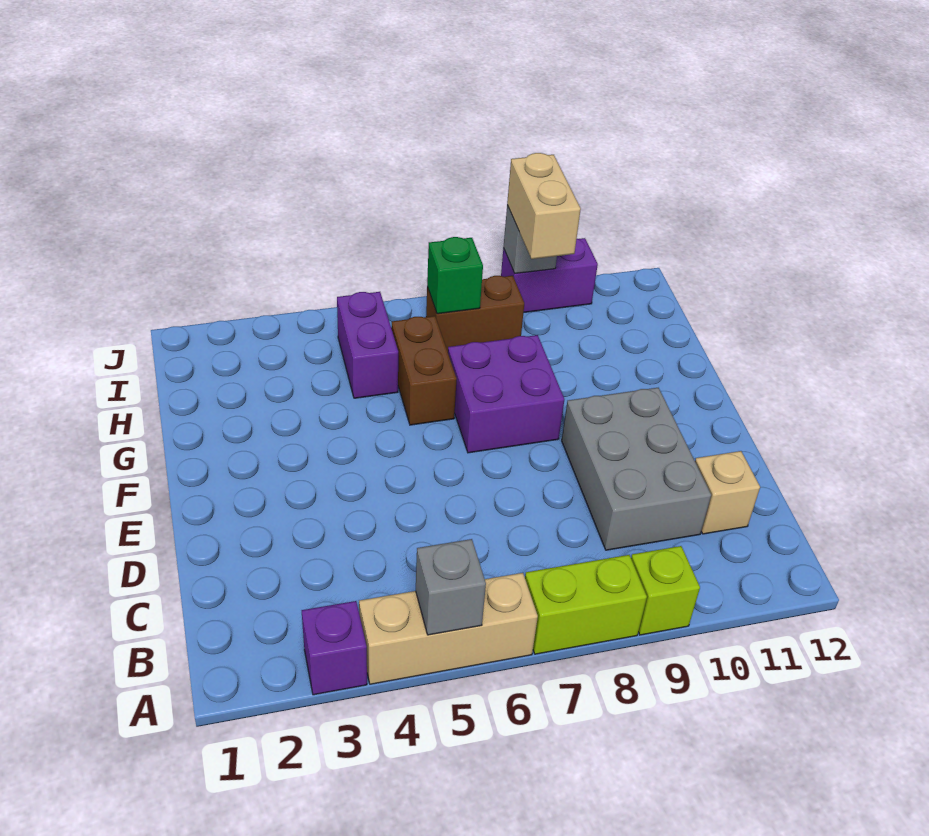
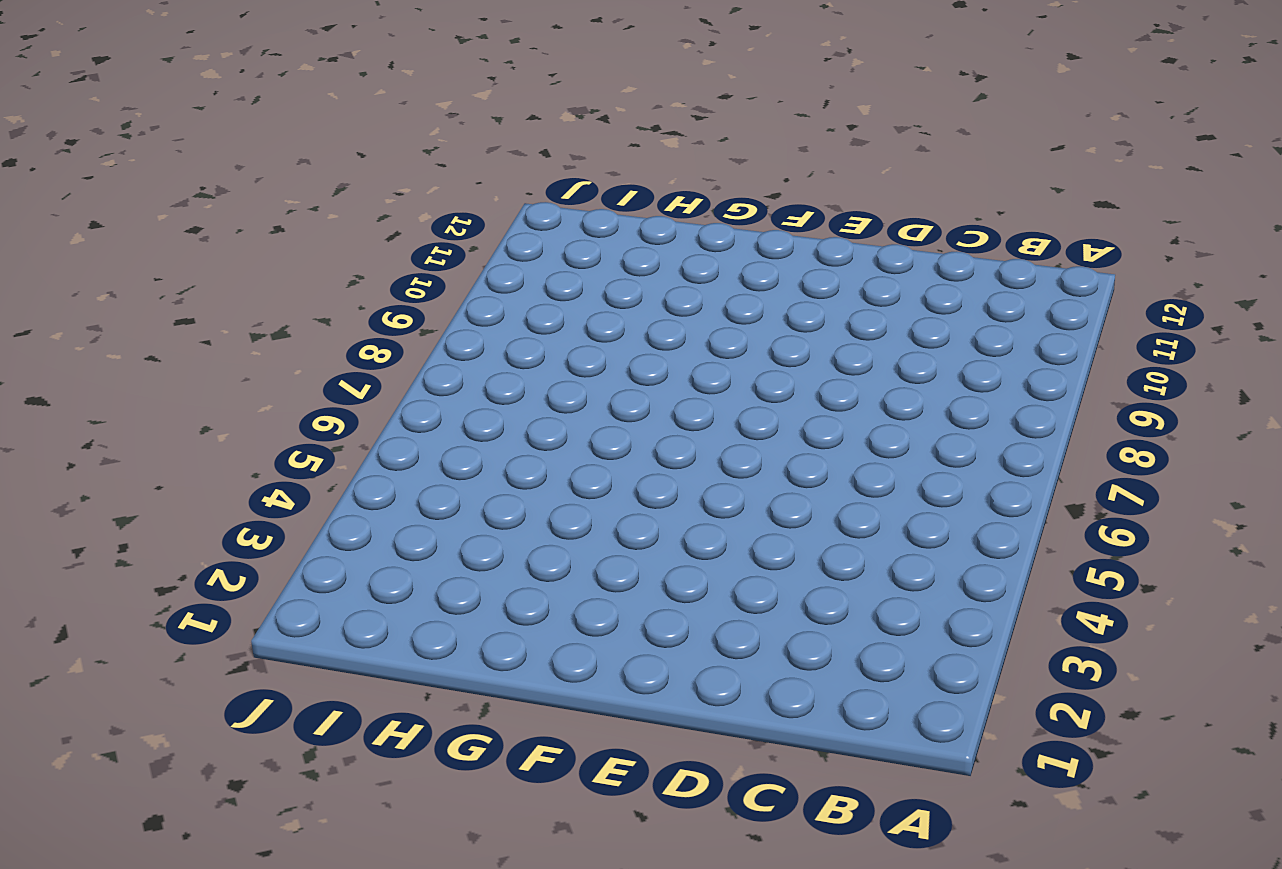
none -> purple 1x1 brick [302,601,367,695]
none -> tan 1x3 brick [359,573,538,684]
none -> lime 1x2 brick [525,555,647,654]

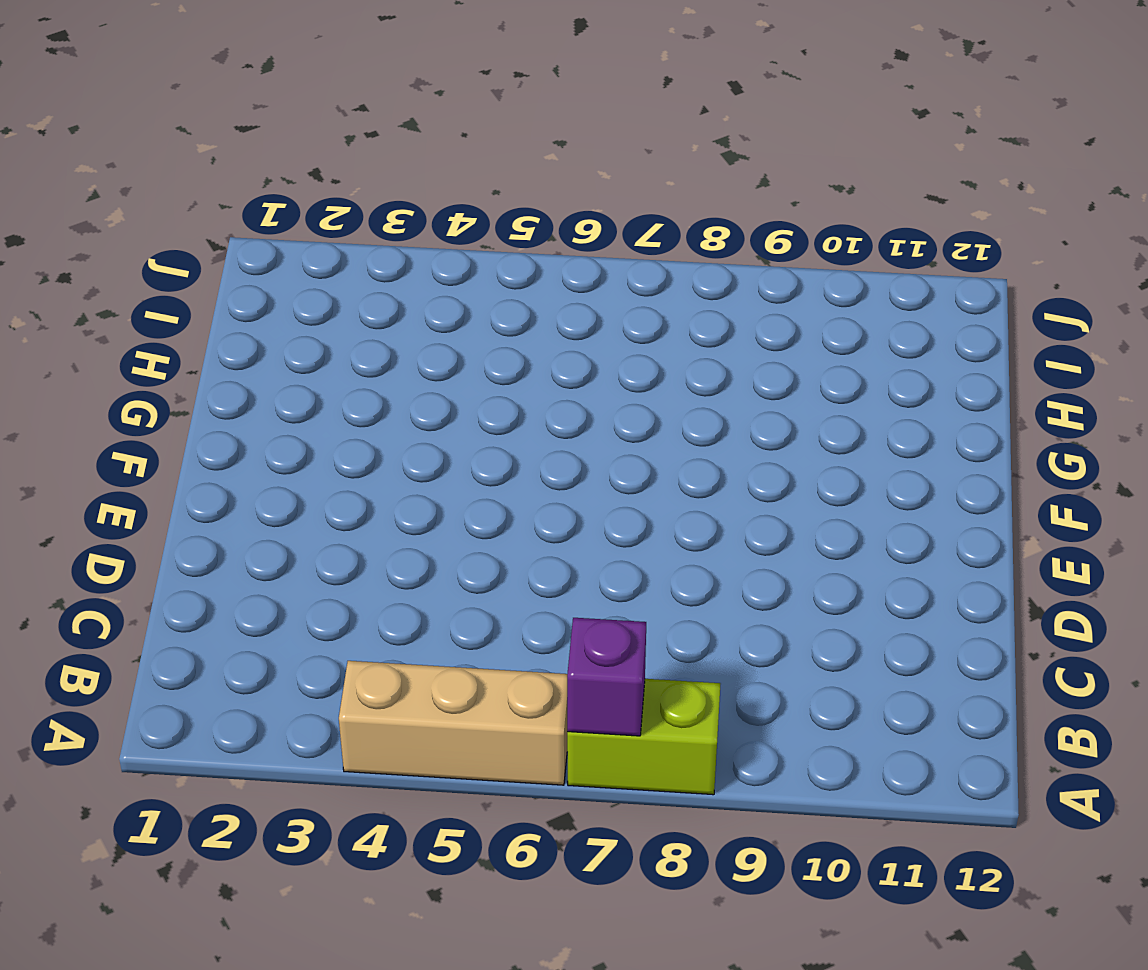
purple 1x1 brick [567,618,646,736] -> purple 1x1 brick moved to [302,601,367,695]
none -> lime 1x1 brick [631,546,700,635]
none -> grey 2x3 brick [562,388,711,550]
none -> tan 1x1 brick [695,451,760,534]

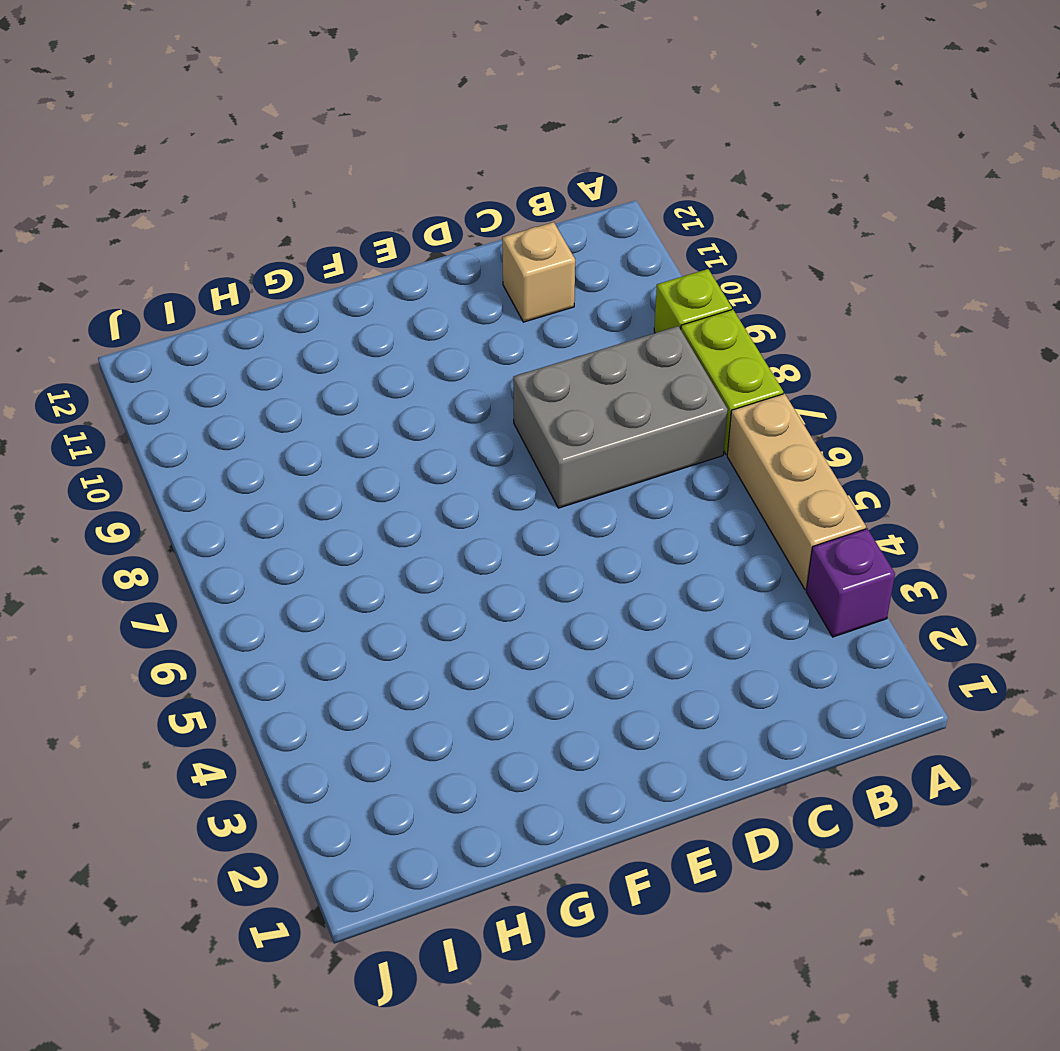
grey 2x3 brick [513,326,728,508] -> grey 2x3 brick moved to [562,388,711,550]
none -> purple 2x2 brick [448,335,564,453]
none -> brown 1x2 brick [391,316,457,425]
none -> purple 1x2 brick [337,292,398,398]

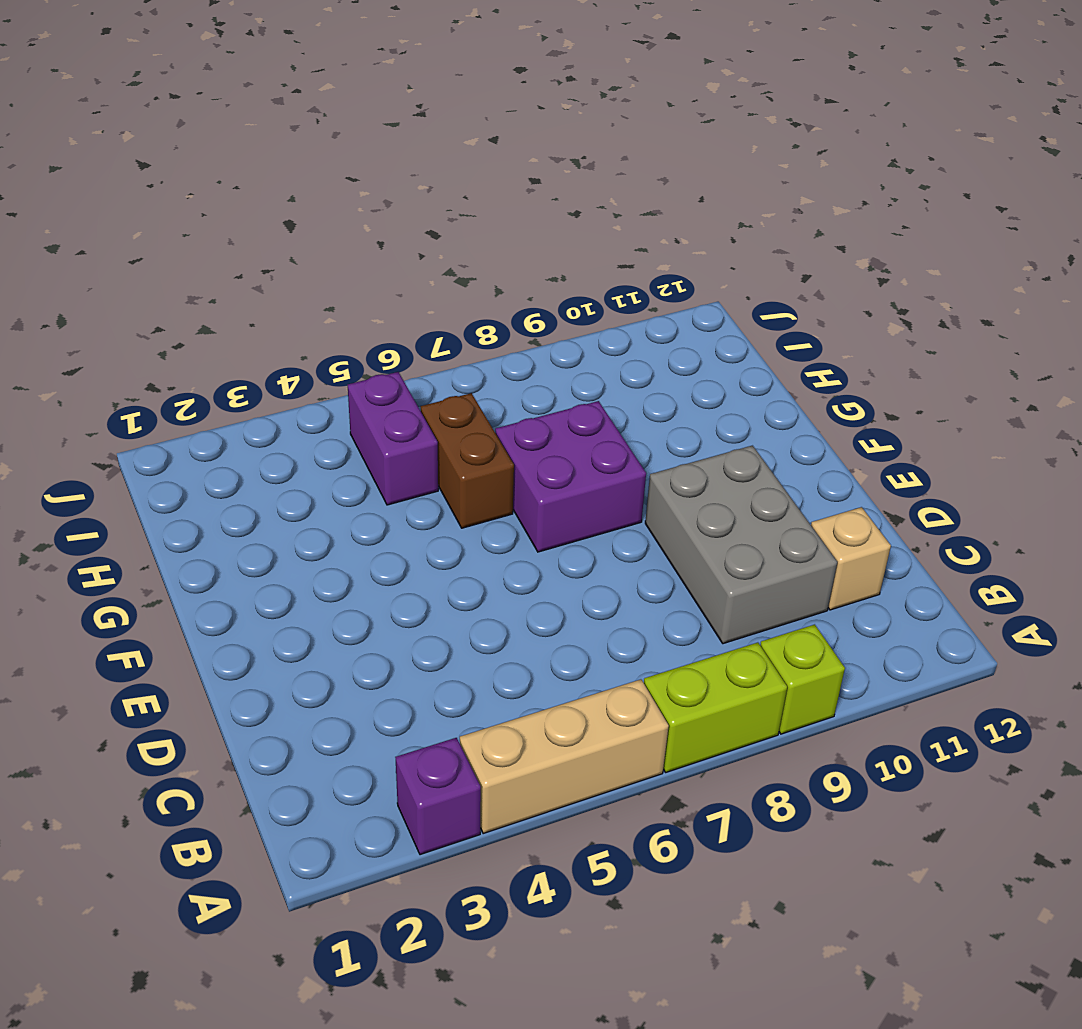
none -> brown 1x2 brick [426,276,524,352]
none -> purple 1x2 brick [501,238,598,312]
none -> grey 1x1 brick [416,539,486,635]

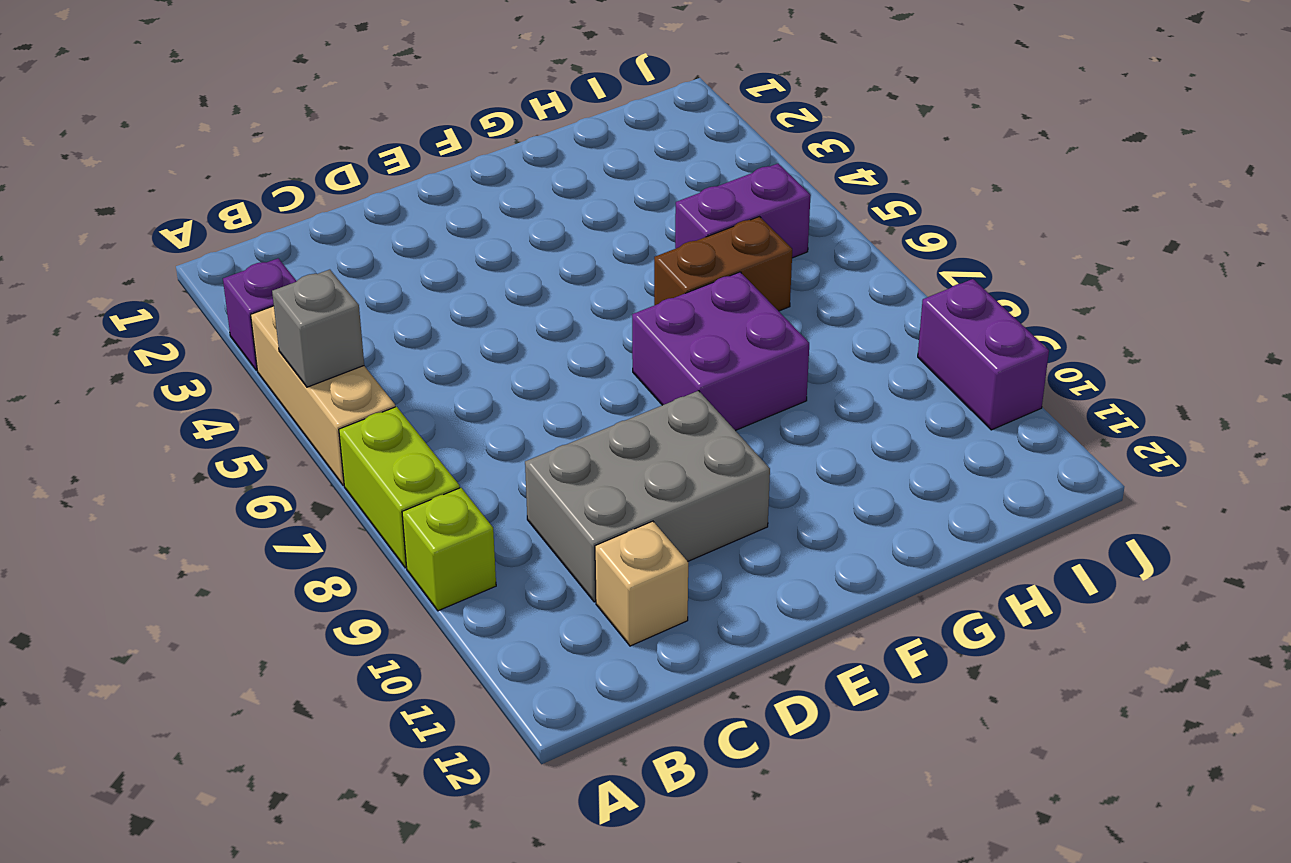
none -> brown 1x2 brick [426,276,524,352]
none -> green 1x1 brick [427,237,483,314]
none -> grey 1x1 brick [504,205,557,273]

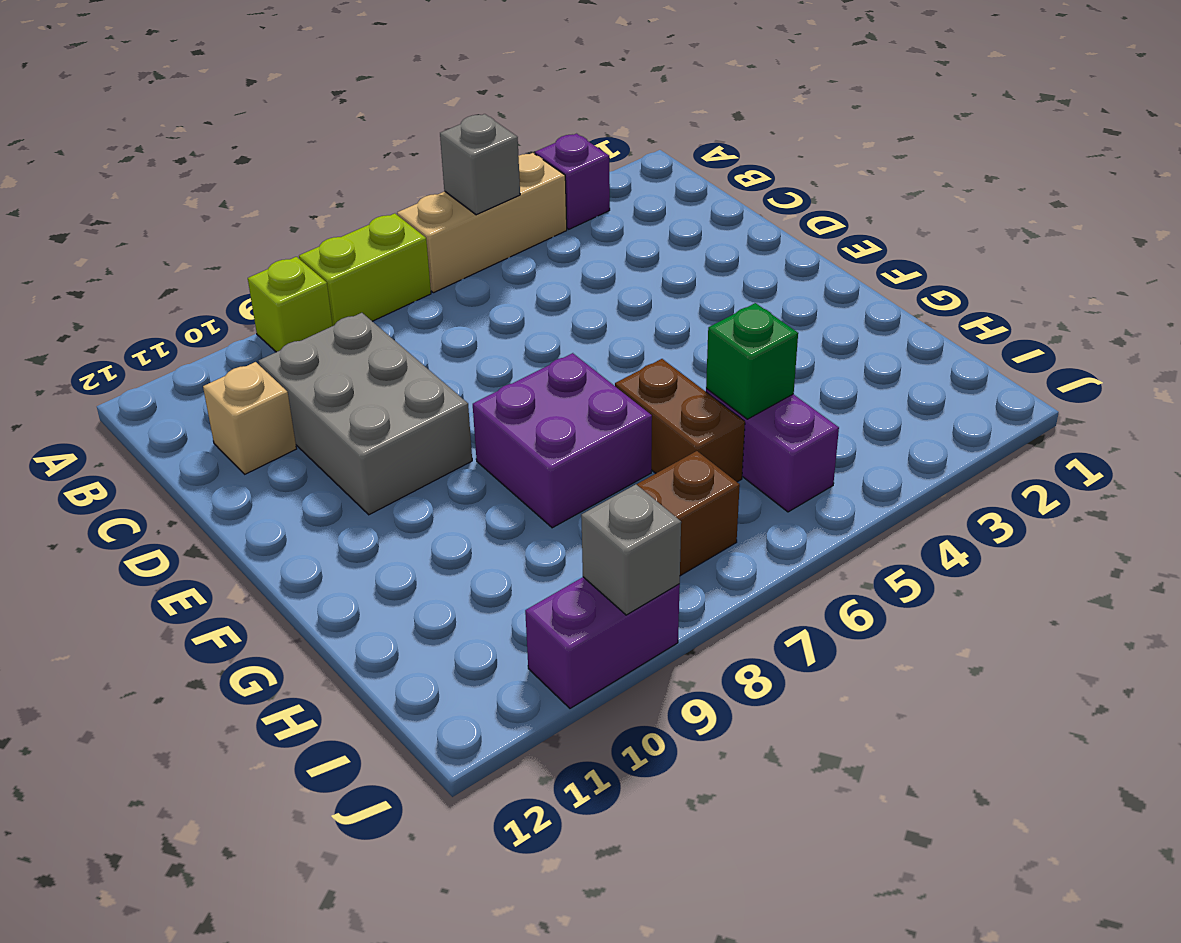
green 1x1 brick [706,303,798,419] -> green 1x1 brick moved to [427,237,483,314]
none -> tan 1x2 brick [507,153,581,259]

